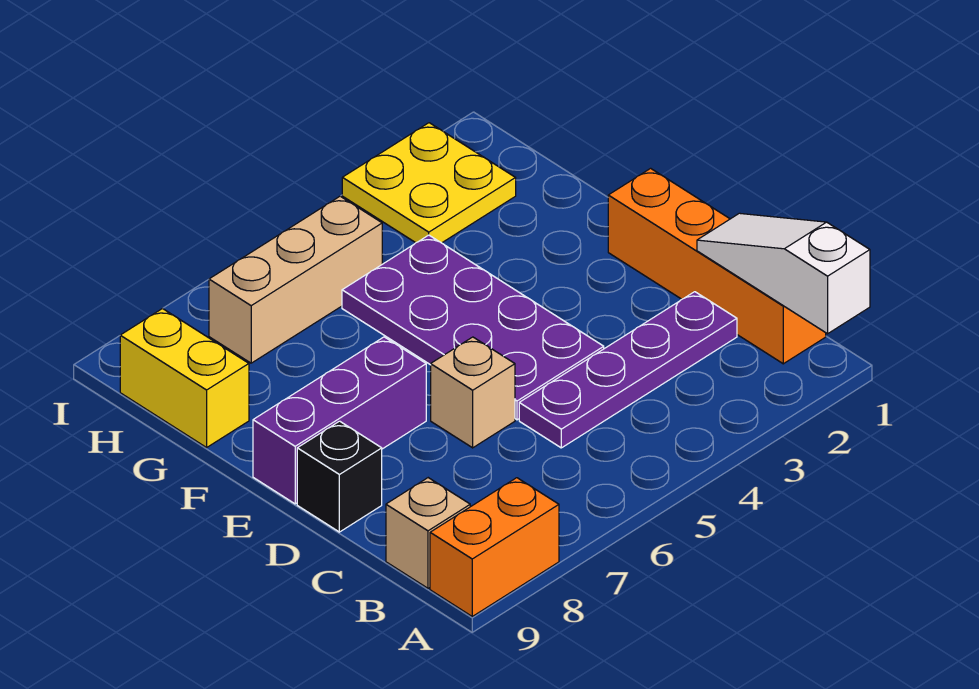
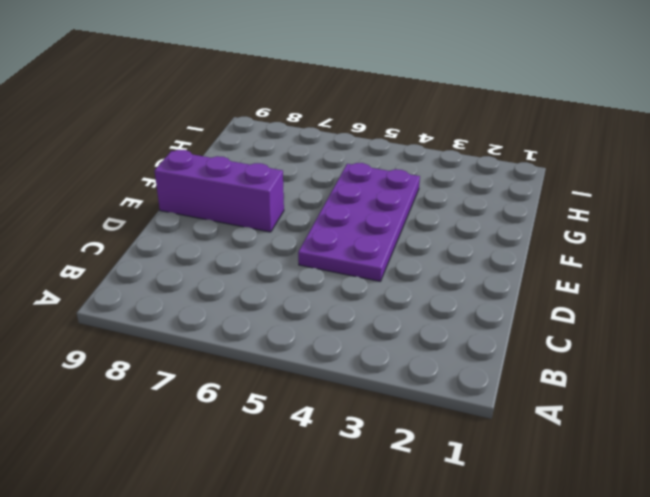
none -> orange 1x2 brick [430,478,559,616]
none -> orange 1x4 brick [608,168,826,364]
none -> tan 1x1 brick [386,478,470,588]

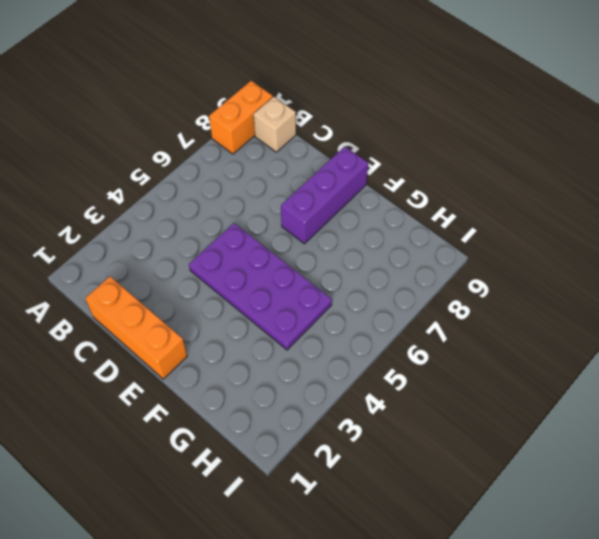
orange 1x3 brick [85,277,187,379] -> orange 1x4 brick [608,168,826,364]
none -> purple 1x4 plate [519,292,737,448]
none -> tan 1x1 brick [431,337,515,448]
none -> black 1x1 brick [297,421,382,532]

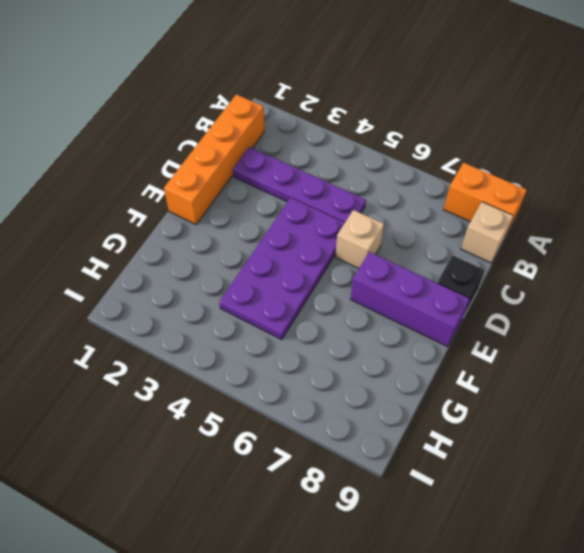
none -> yellow 1x2 brick [120,308,249,447]
none -> yellow 2x2 plate [342,123,516,243]
none -> tan 1x3 brick [209,196,382,363]

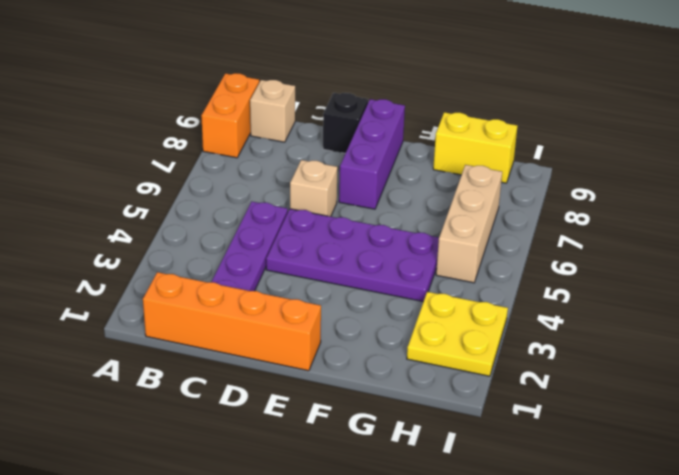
none -> white 1x3 slope [697,213,870,334]

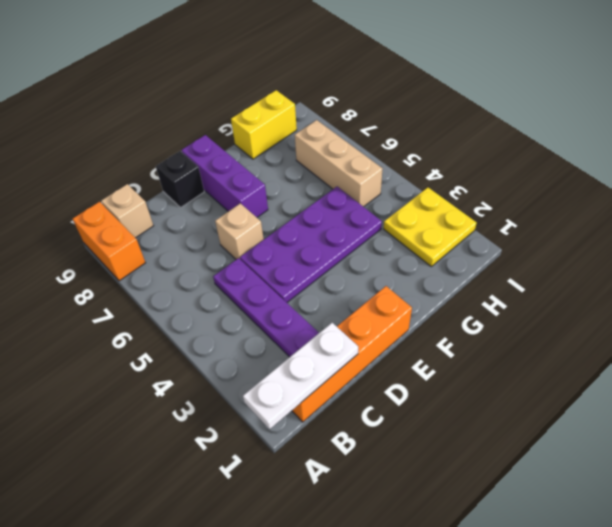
white 1x3 plate [243,323,358,429] -> white 1x3 slope [697,213,870,334]

